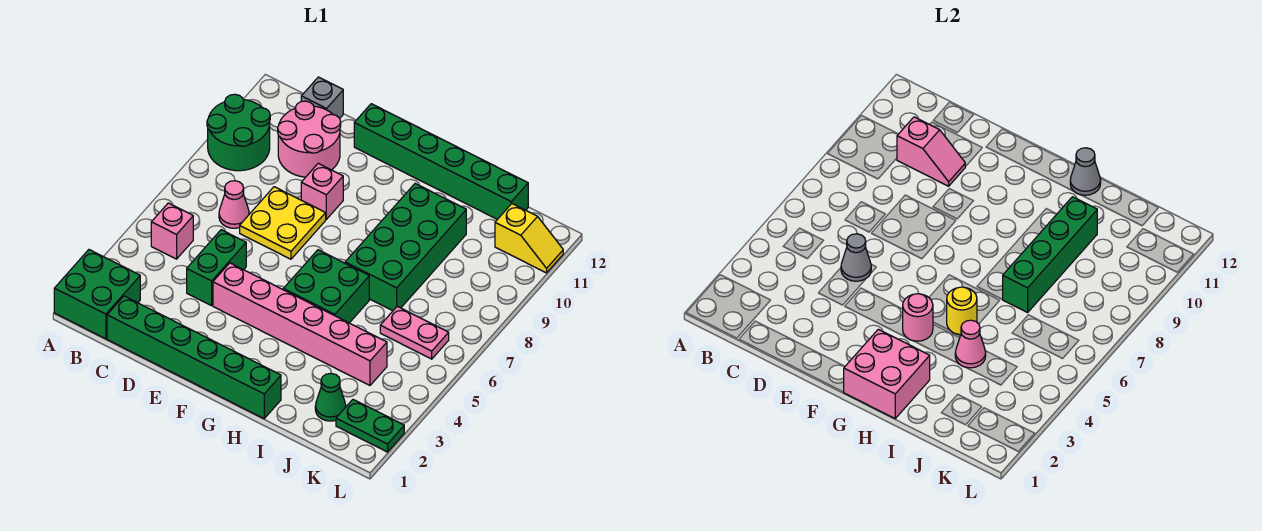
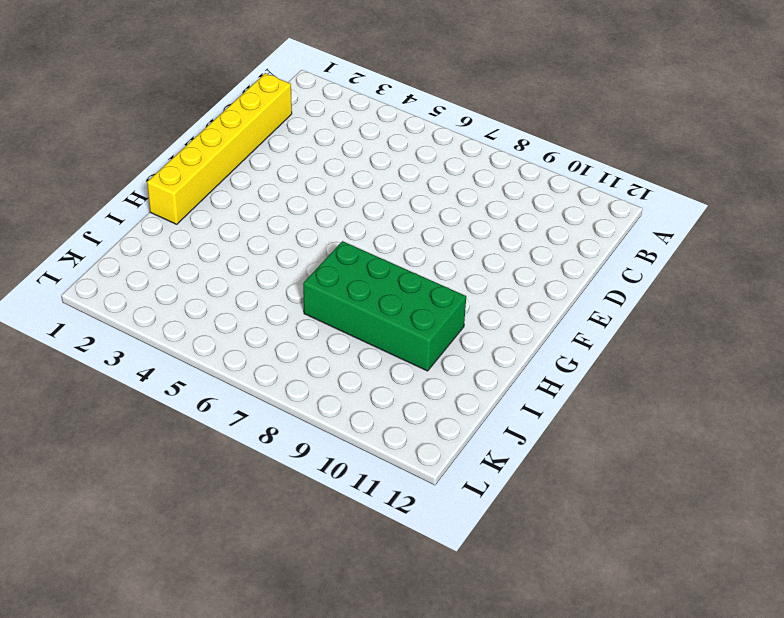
yellow 1x6 brick [147,73,292,224] -> green 1x6 brick [107,296,281,418]
none -> green 2x2 brick [54,250,140,339]
none -> green 2x2 round brick [207,94,270,171]
none -> pink 1x1 brick [151,203,193,259]

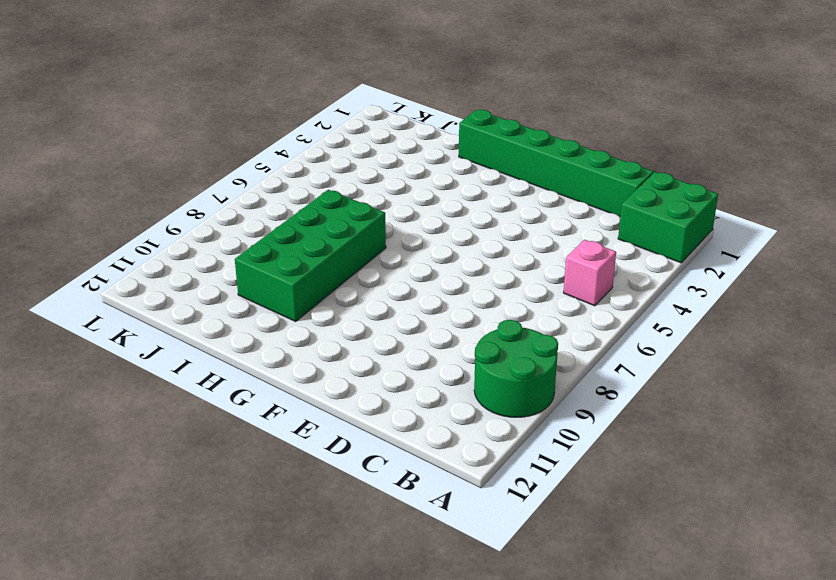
none -> pink 1x1 cone [219,181,249,228]
none -> pink 2x2 round brick [278,101,341,177]
none -> grey 1x1 brick [301,77,343,118]

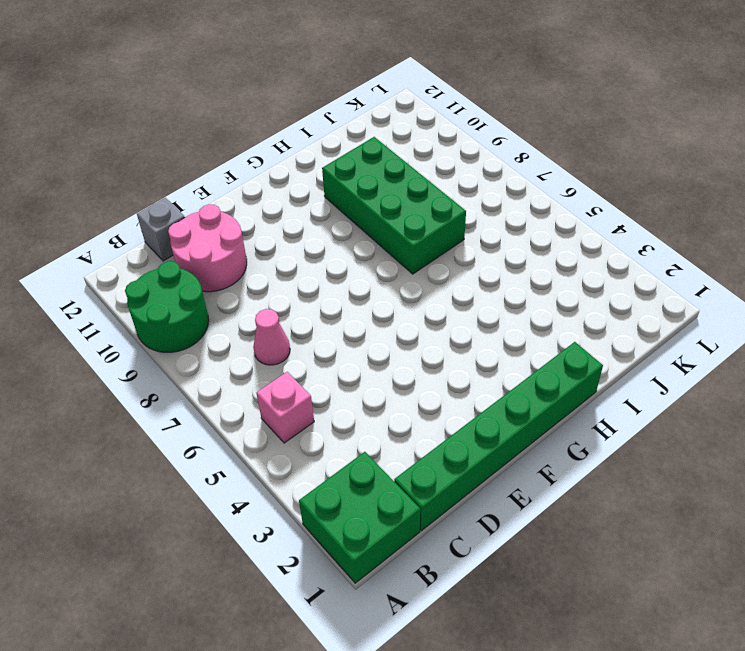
none -> green 1x2 brick [187,230,246,306]
none -> yellow 2x2 plate [240,187,326,259]
none -> pink 1x6 brick [213,263,387,385]

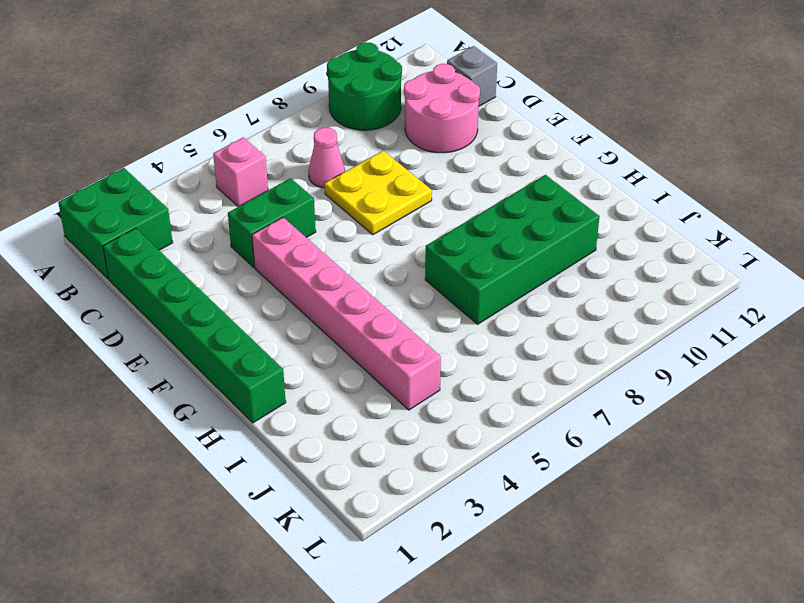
none -> pink 1x1 brick [301,163,343,219]
none -> green 1x6 brick [354,104,528,219]
none -> green 2x2 brick [283,250,369,323]

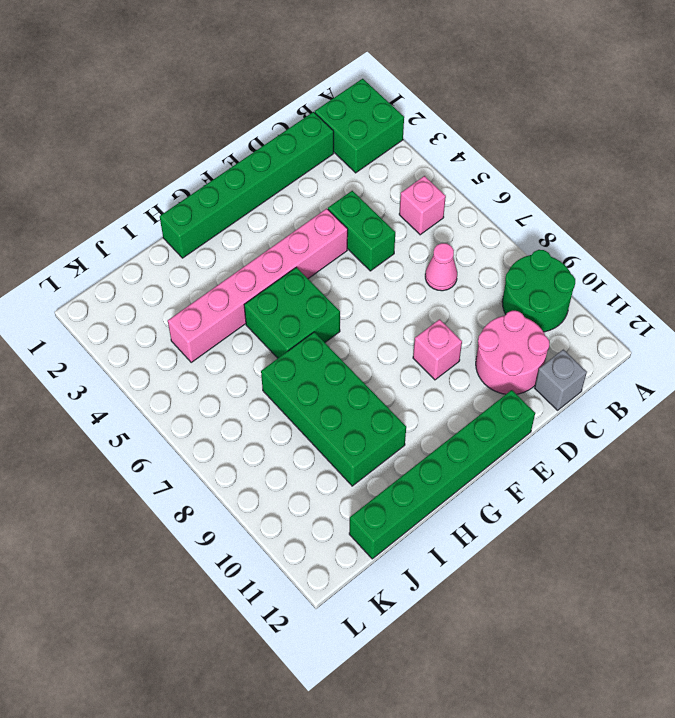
none -> yellow 2x2 plate [240,187,326,259]
none -> green 1x1 cone [315,373,346,421]
none -> pink 1x2 plate [380,306,449,359]

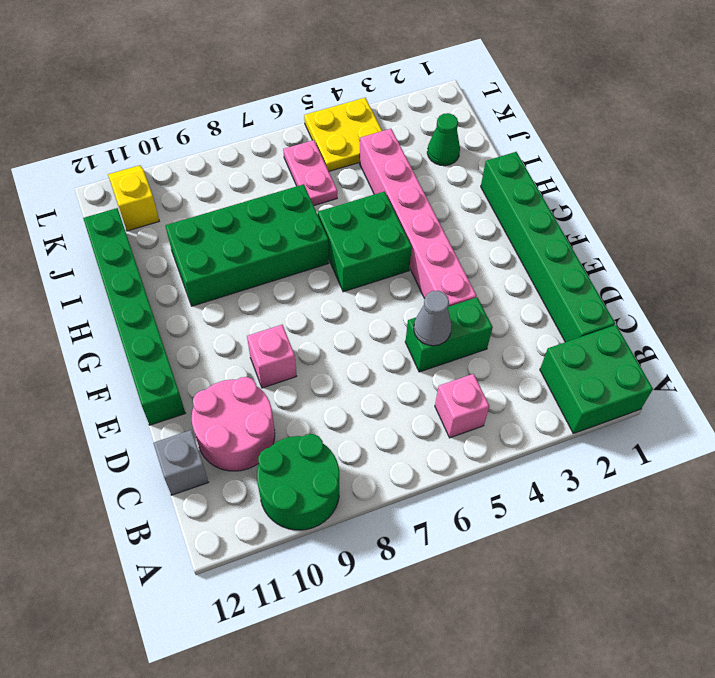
yellow 2x2 plate [304,98,382,171] -> yellow 2x2 plate moved to [240,187,326,259]
none -> pink 1x1 cone [219,181,249,228]
none -> green 1x2 plate [336,400,404,452]
none -> pink 1x2 slope [897,117,965,186]

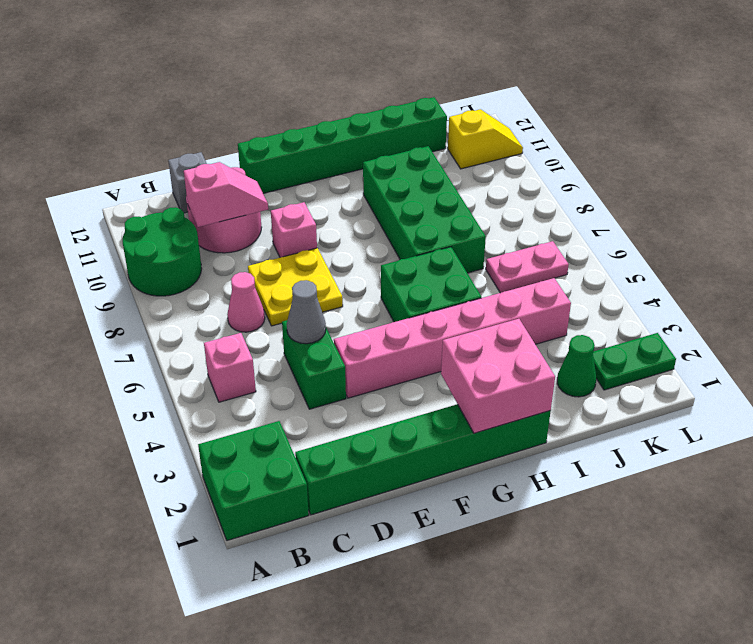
none -> pink 1x1 round brick [903,293,933,341]
none -> yellow 1x1 round brick [947,287,977,334]
none -> grey 1x1 cone [1070,148,1101,195]

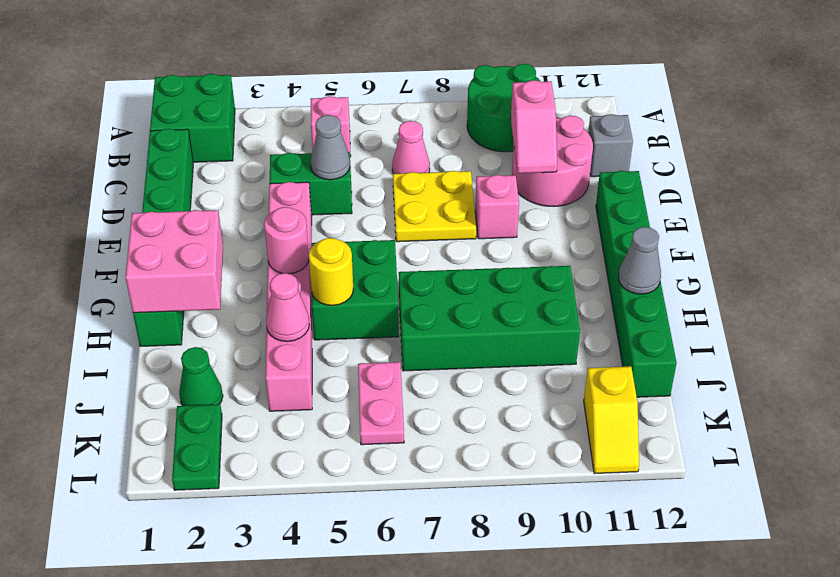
none -> green 1x4 brick [1002,197,1097,313]

